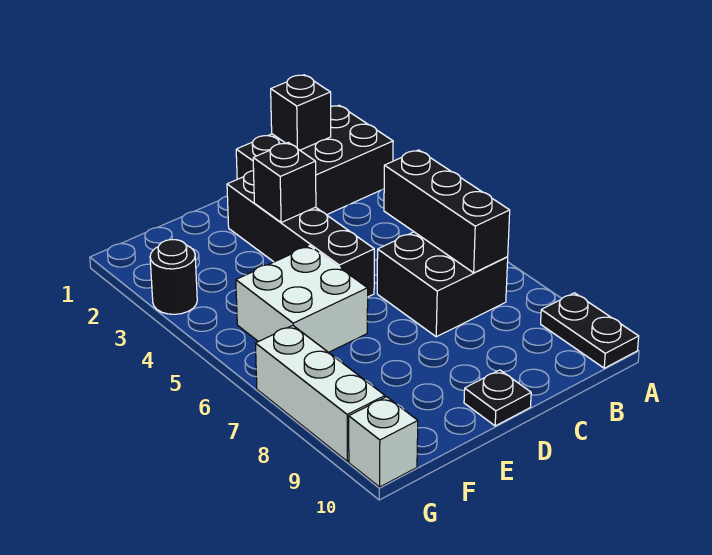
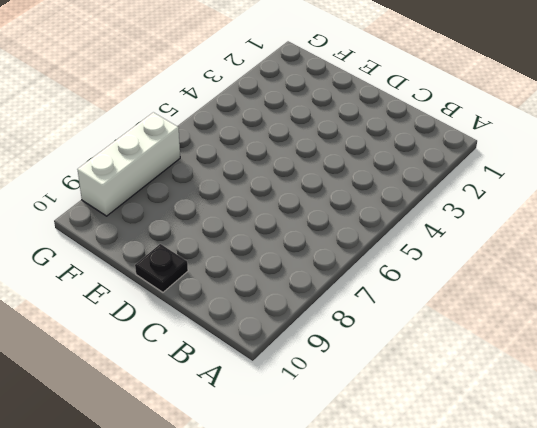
none -> black 2x3 brick [236,105,393,215]
none -> black 1x2 plate [541,293,639,368]
none -> black 2x2 brick [377,232,508,337]

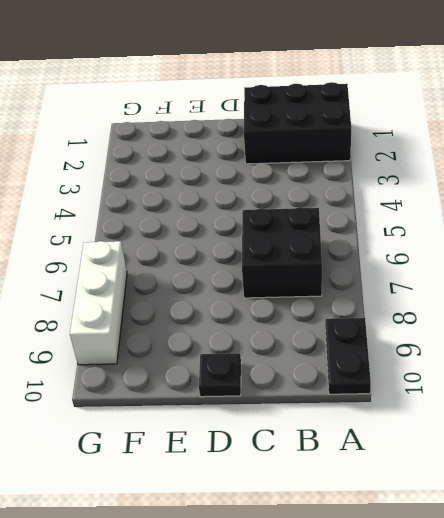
none -> black 1x4 brick [227,171,374,297]
none -> white 2x2 brick [236,246,368,352]
none -> black 1x1 round brick [150,240,197,314]

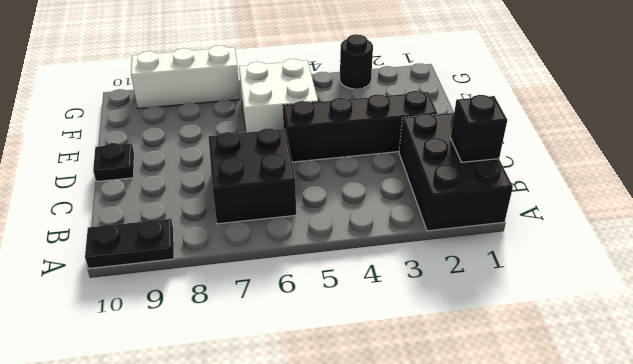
none -> white 1x1 brick [349,397,418,487]
none -> black 1x3 brick [384,150,510,273]
none -> black 1x1 brick [253,143,316,222]

